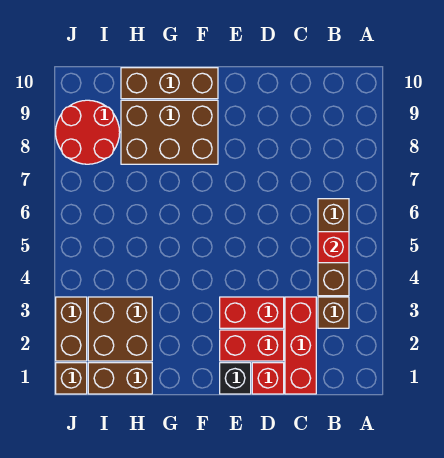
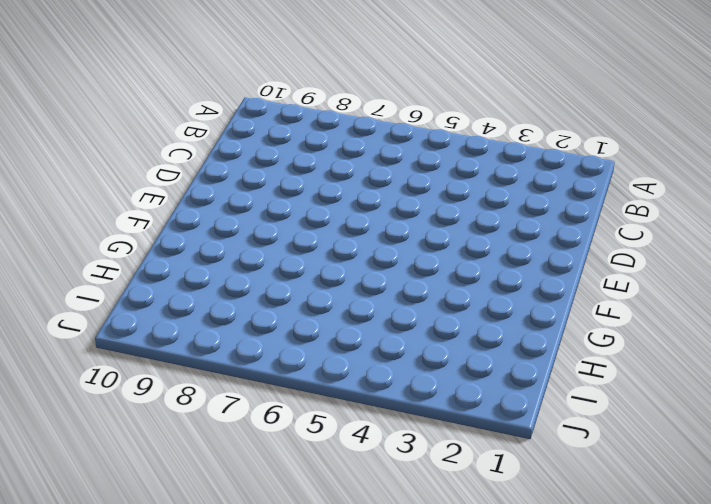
none -> brown 1x1 brick [318,297,349,328]
none -> brown 1x3 brick [318,199,349,296]
none -> red 1x3 brick [285,297,316,394]

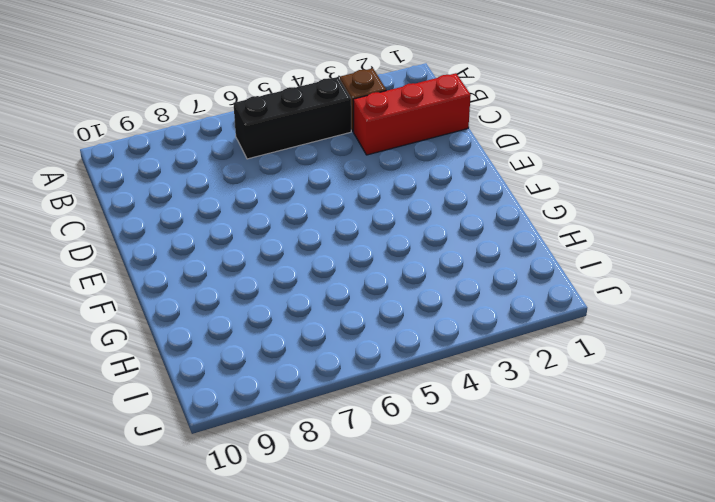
black 1x3 brick [233,77,351,159] -> brown 1x3 brick [318,199,349,296]
none -> red 1x1 brick [252,363,284,394]
none -> red 1x2 brick [220,330,284,361]
none -> red 1x2 brick [220,297,284,328]

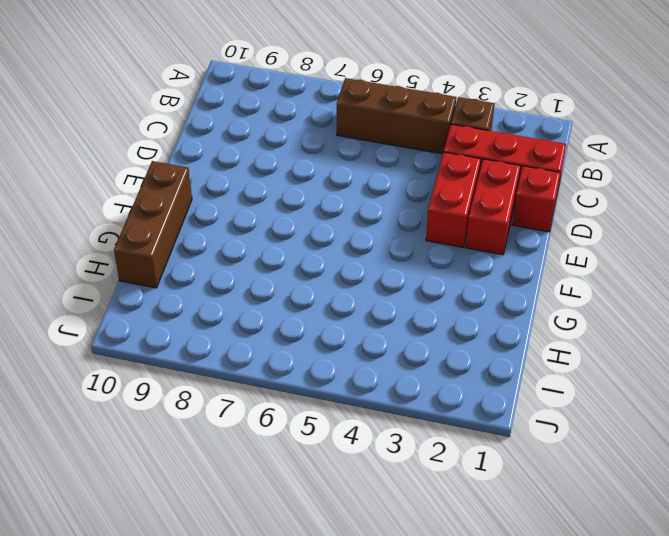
none -> black 1x1 brick [220,363,251,394]
none -> brown 2x3 brick [121,100,218,164]
none -> brown 1x2 brick [88,363,152,394]

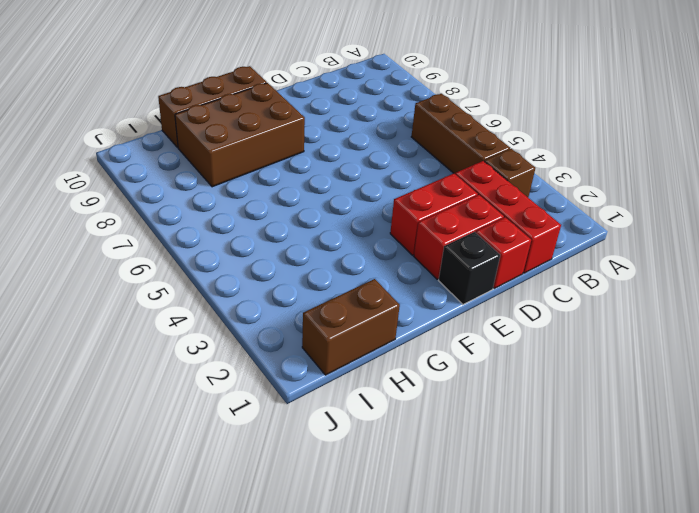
none -> brown 2x2 brick [88,297,152,361]
none -> red 2x2 round brick [56,100,120,164]
none -> brown 1x1 brick [56,363,87,394]

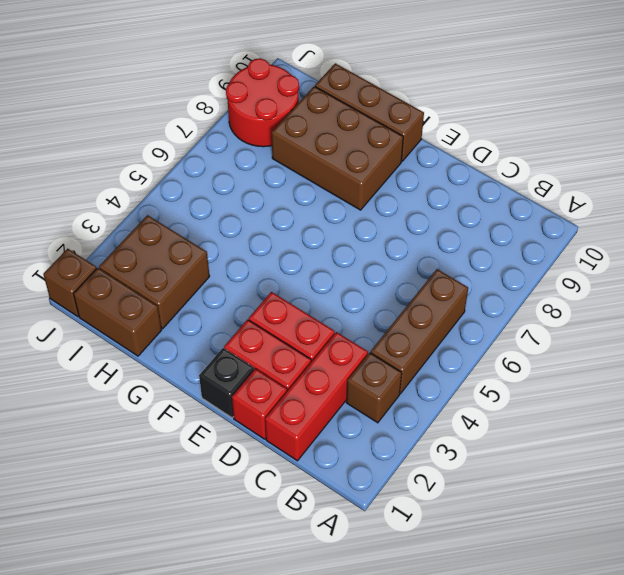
none -> brown 1x2 brick [56,297,87,361]
none -> red 1x1 brick [318,232,349,263]

